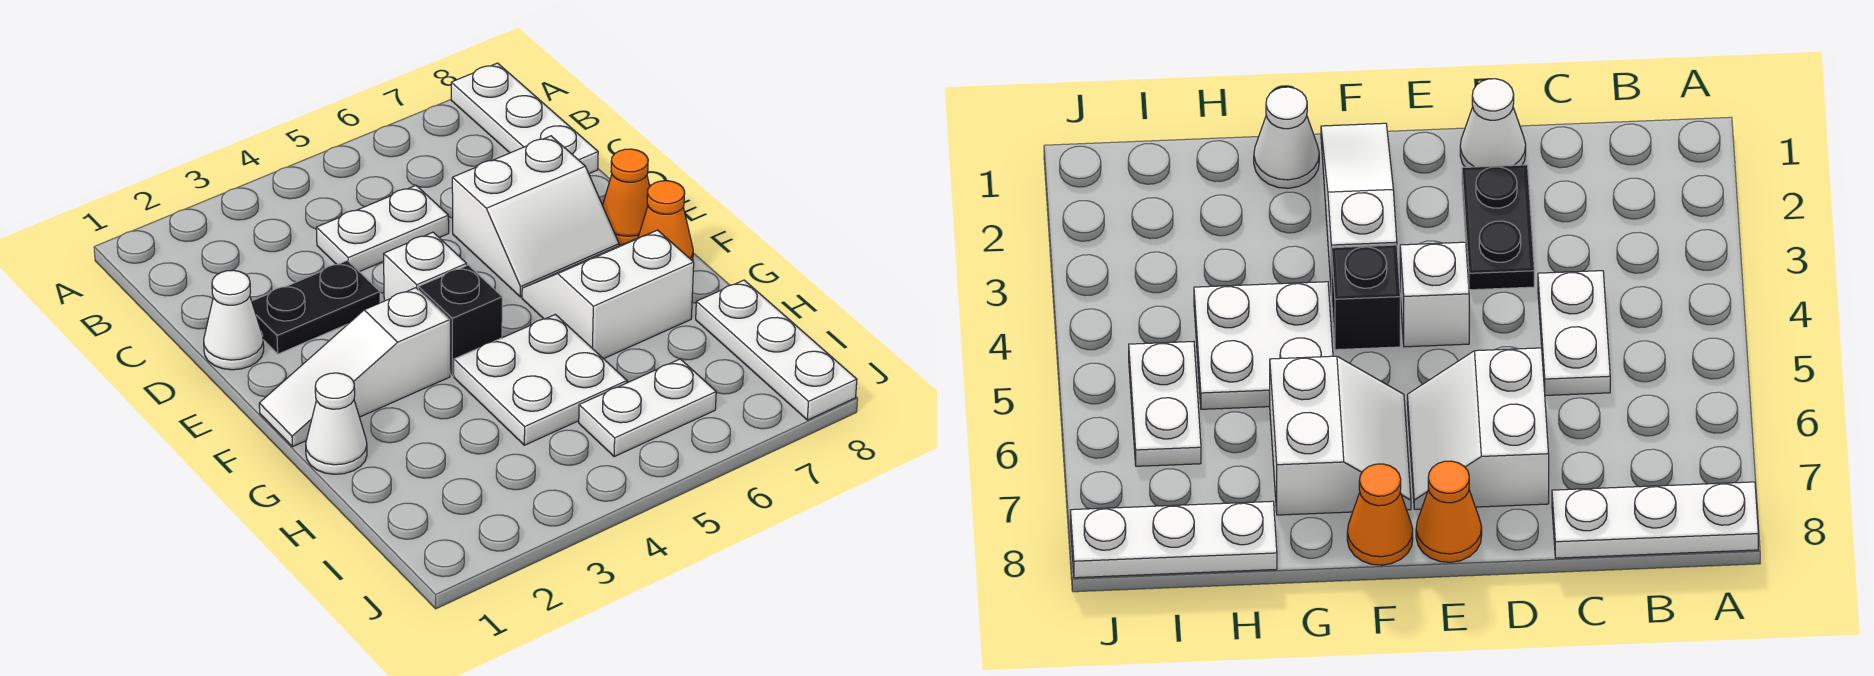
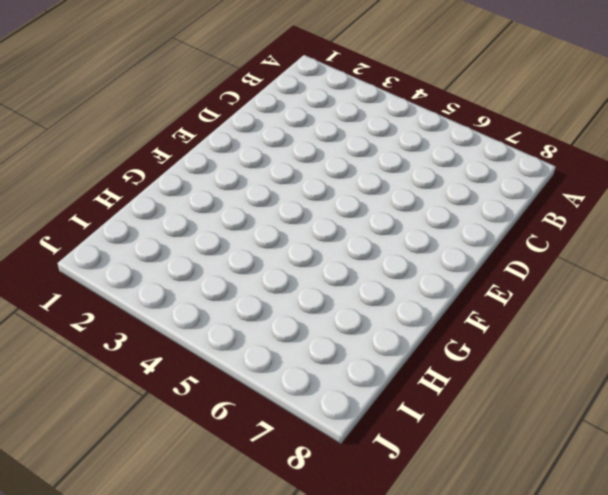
none -> white 1x3 plate [451,63,598,173]
none -> white 1x2 plate [316,185,449,272]
none -> white 1x1 cone [204,270,264,370]

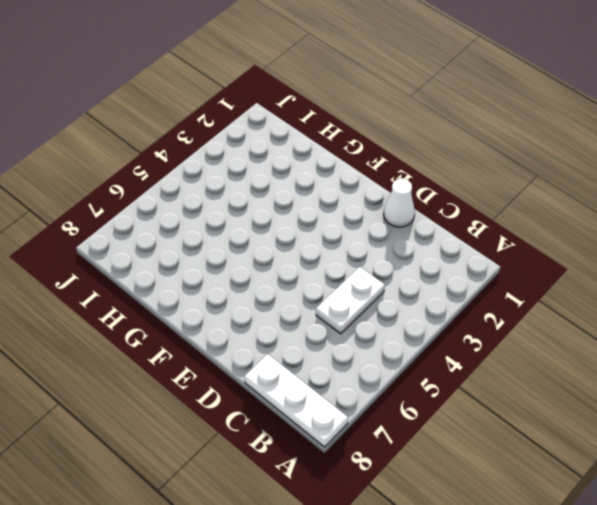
none -> black 1x2 plate [252,260,380,354]
none -> white 2x2 slope [452,136,619,297]
none -> white 1x1 brick [384,232,467,301]

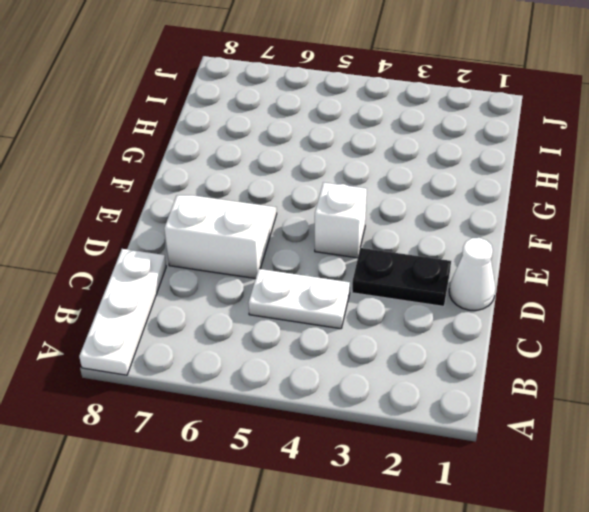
none -> orange 1x1 cone [603,149,650,245]
none -> white 1x3 slope [259,288,450,447]
none -> black 1x1 brick [418,265,502,376]

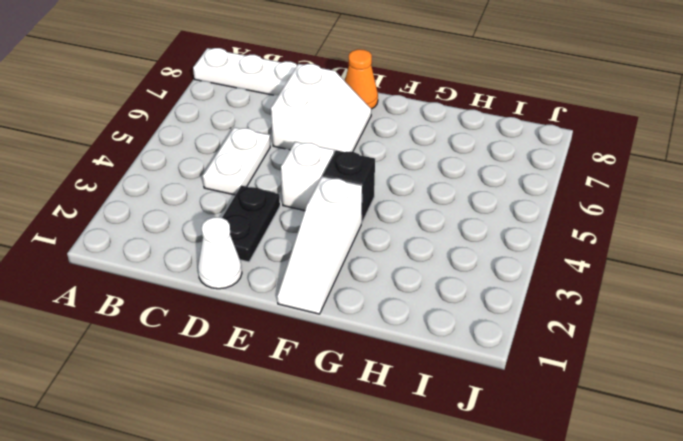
none -> white 2x2 slope [522,230,694,359]
none -> orange 1x1 cone [638,181,693,261]
none -> white 1x1 cone [306,373,367,474]

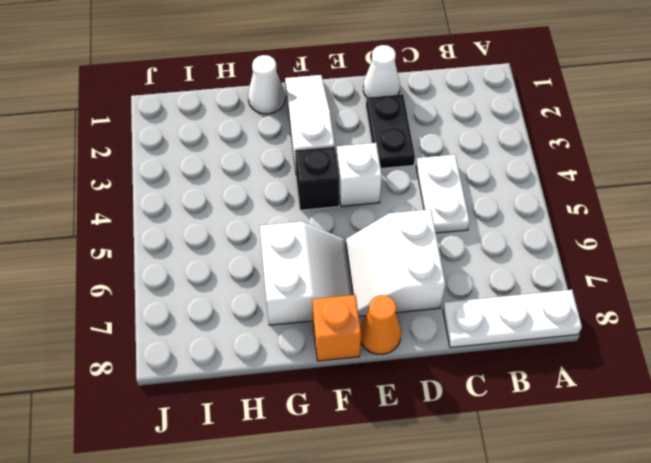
orange 1x1 brick [312,295,361,361] -> orange 1x1 cone [638,181,693,261]
none -> white 2x2 plate [454,314,627,445]
none -> white 1x3 plate [696,280,857,420]
none -> white 1x2 plate [579,359,716,457]

